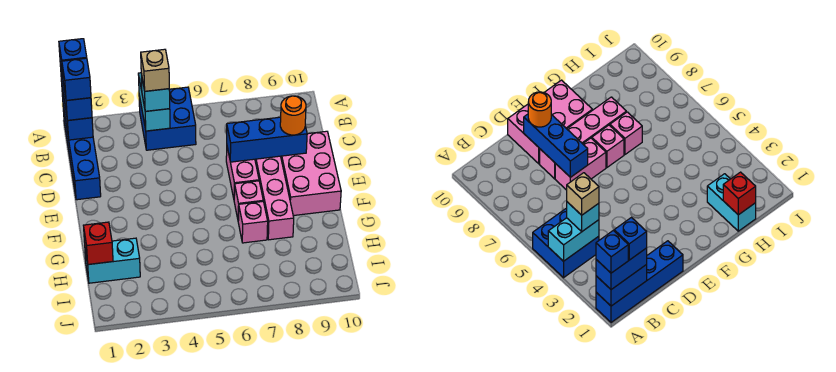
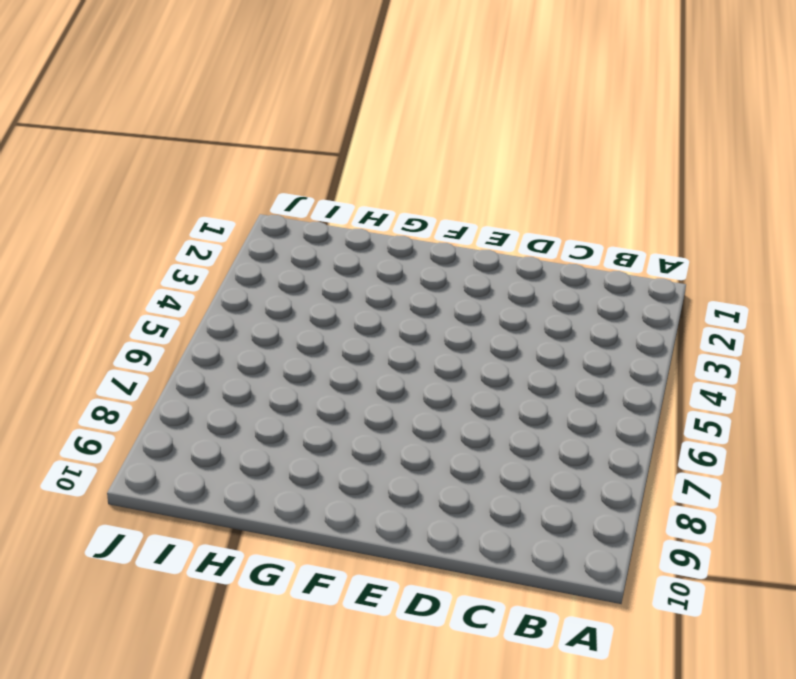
none -> blue 1x4 brick [63,106,101,200]
none -> blue 2x2 brick [139,87,196,150]
none -> pink 1x2 brick [226,148,259,198]

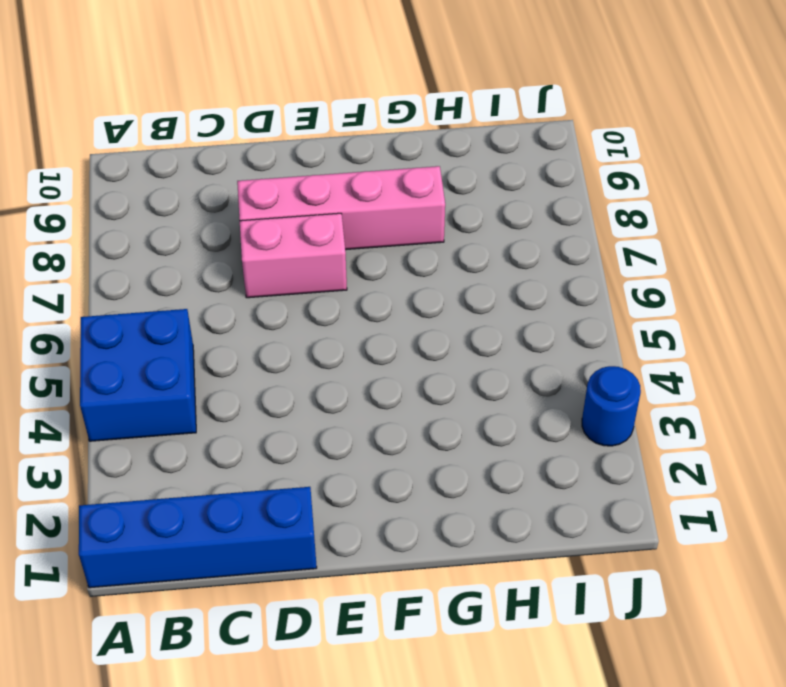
blue 1x1 round brick [582,366,641,446] -> none
none -> pink 2x3 brick [281,131,341,216]
none -> pink 1x1 brick [234,181,263,220]
none -> pink 1x1 brick [238,201,268,243]

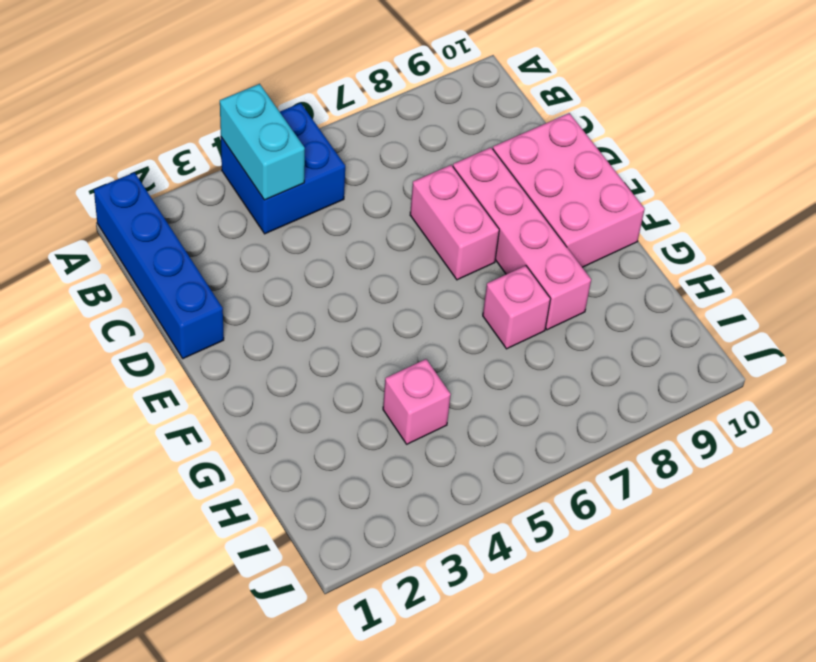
pink 1x1 brick [383,359,451,444] -> pink 1x1 brick moved to [234,181,263,220]
none -> cyan 1x2 brick [85,238,140,283]
none -> blue 1x2 brick [62,88,93,140]
none -> blue 1x3 brick [227,117,307,162]

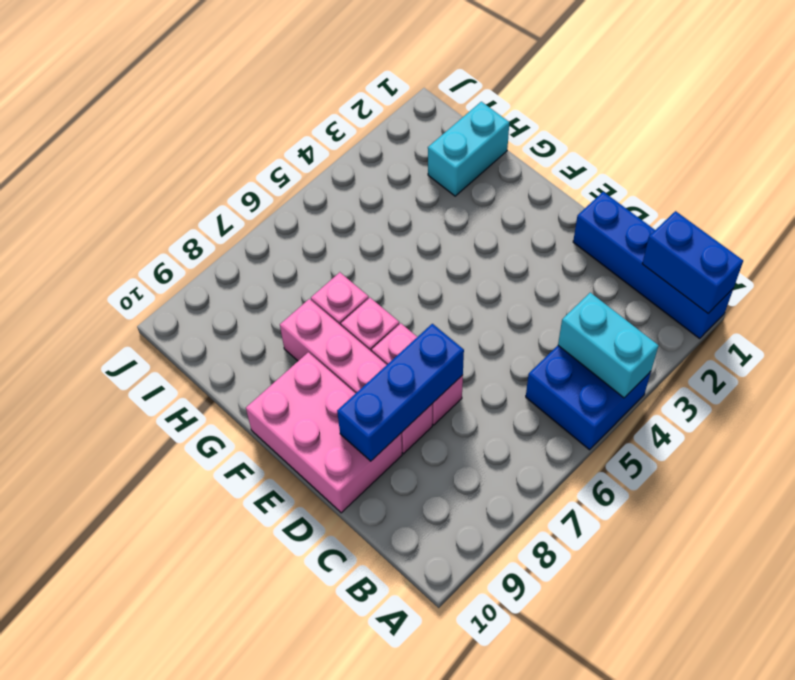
none -> red 1x1 brick [83,222,113,264]
none -> blue 1x2 brick [60,64,92,120]
none -> cyan 1x1 brick [141,74,170,111]

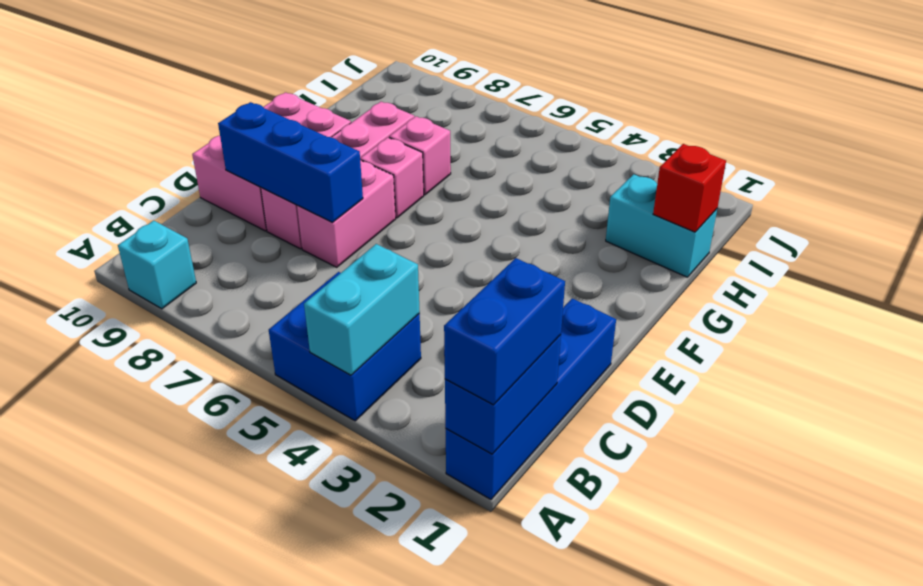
cyan 1x1 brick [118,221,196,309] -> cyan 1x1 brick moved to [141,74,170,111]
none -> orange 1x1 round brick [280,96,306,135]
none -> blue 1x1 brick [59,39,87,77]
none -> blue 1x1 brick [62,58,91,100]

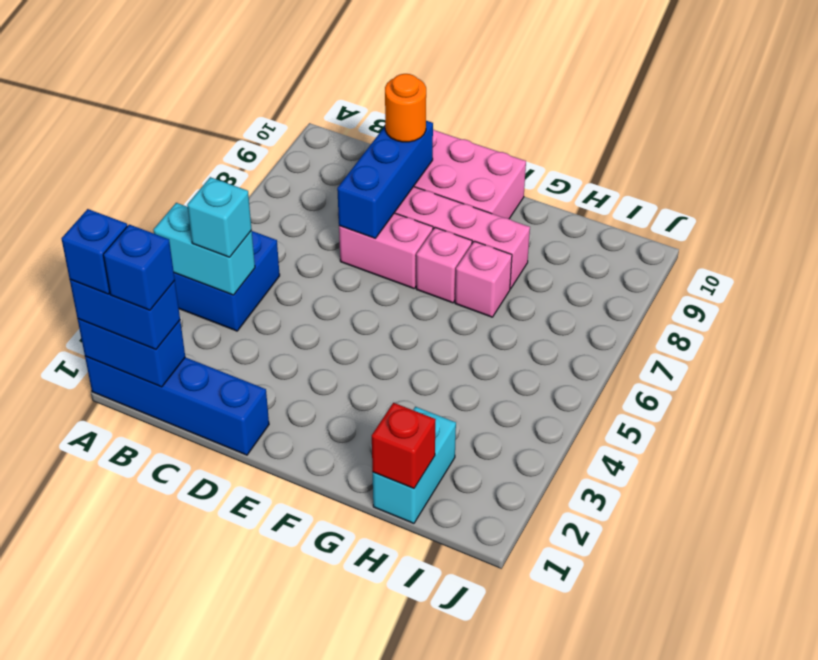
none -> tan 1x1 brick [141,49,169,91]

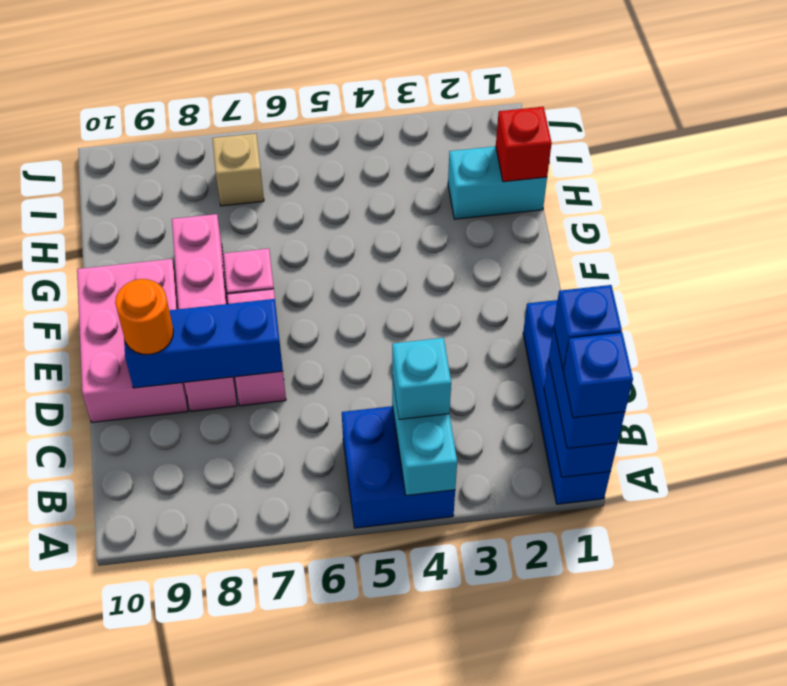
tan 1x1 brick [212,134,264,206] -> tan 1x1 brick moved to [141,49,169,91]
none -> pink 1x1 brick [238,201,268,243]

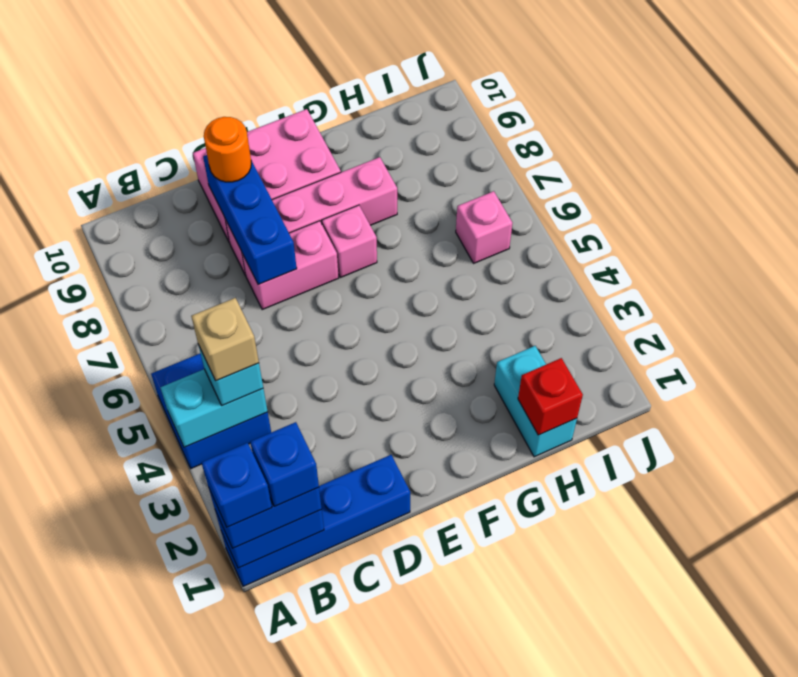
pink 1x1 brick [456,191,512,263] -> pink 1x1 brick moved to [238,201,268,243]

